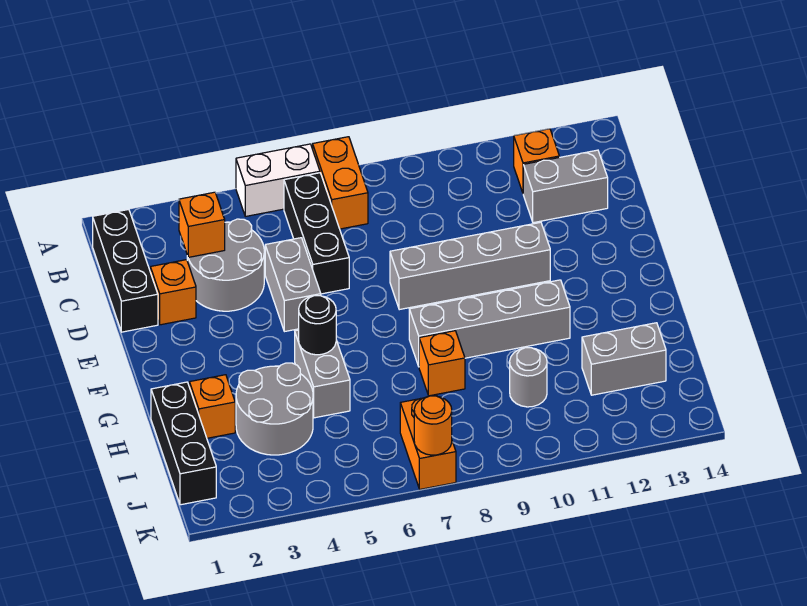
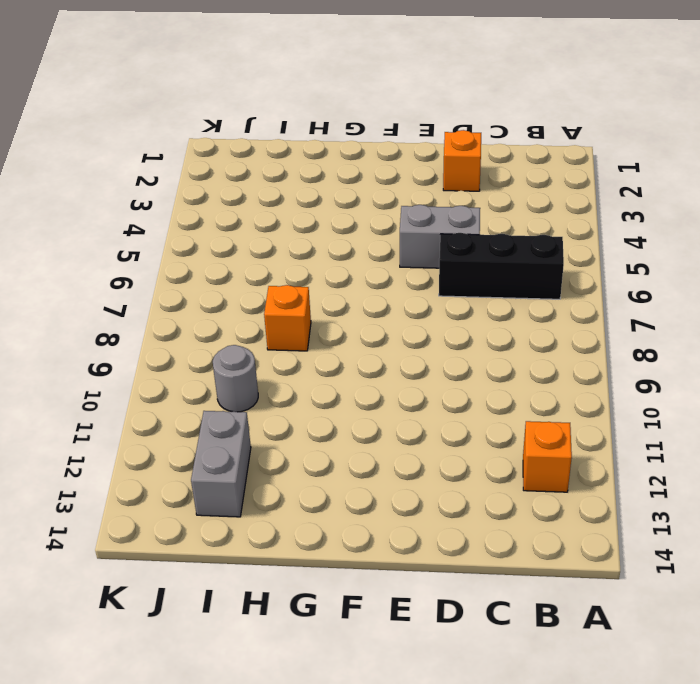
none -> white 1x2 brick [236,144,320,216]
none -> orange 1x2 brick [313,137,368,229]
none -> black 1x3 brick [93,209,158,332]

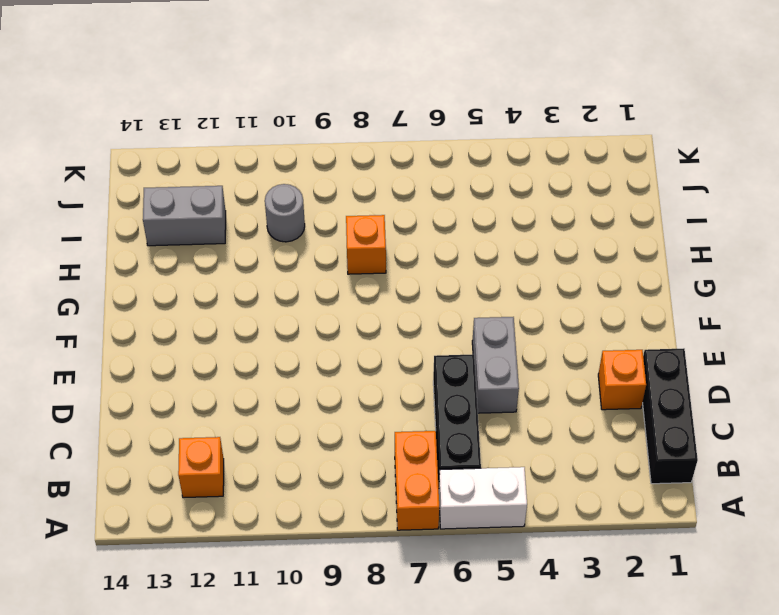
none -> grey 2x2 round brick [187,219,264,311]
none -> grey 1x2 brick [523,150,608,223]
none -> grey 1x4 brick [390,222,550,310]

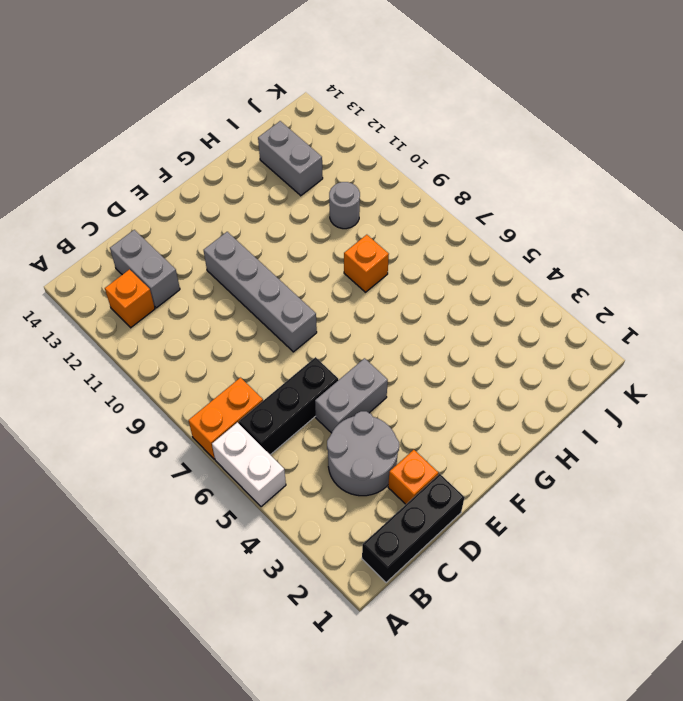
none -> grey 1x2 brick [295,330,350,418]
none -> grey 1x4 brick [409,280,570,366]
none -> black 1x3 brick [151,382,216,505]

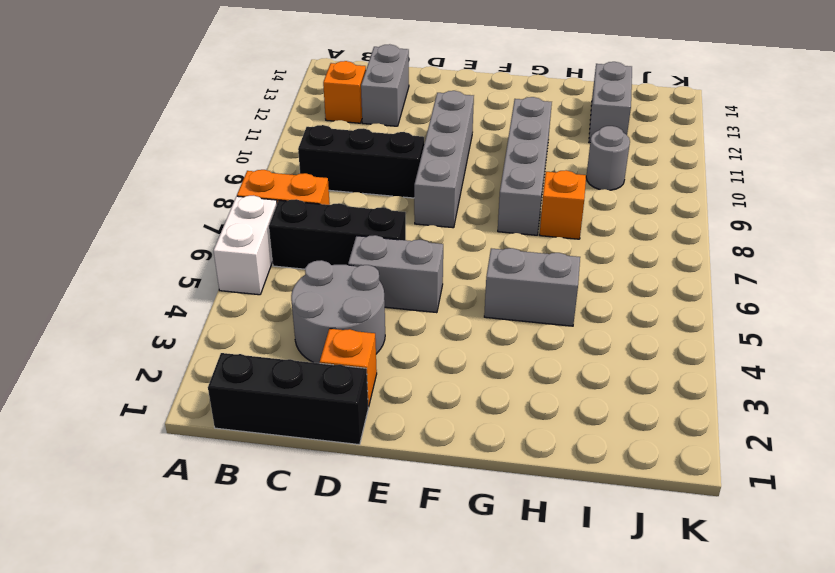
black 1x3 brick [298,125,424,198] -> black 1x3 brick moved to [151,382,216,505]
none -> orange 1x1 brick [189,375,235,438]
none -> grey 2x2 round brick [236,363,313,455]
none -> orange 1x2 brick [400,398,456,489]

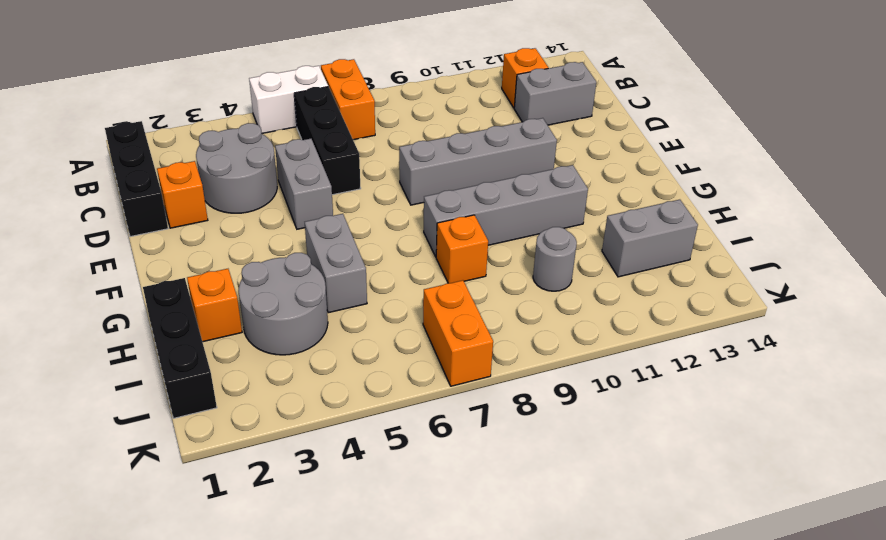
none -> orange 1x1 brick [179,192,225,257]
none -> black 1x1 round brick [299,296,336,355]
none -> orange 1x1 round brick [414,396,452,455]

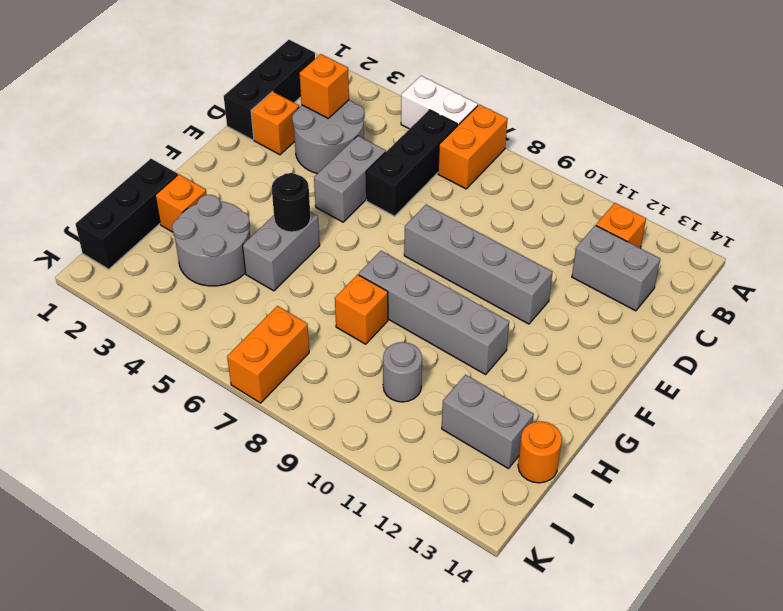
orange 1x1 round brick [518,421,562,483] -> orange 1x1 round brick moved to [414,396,452,455]

